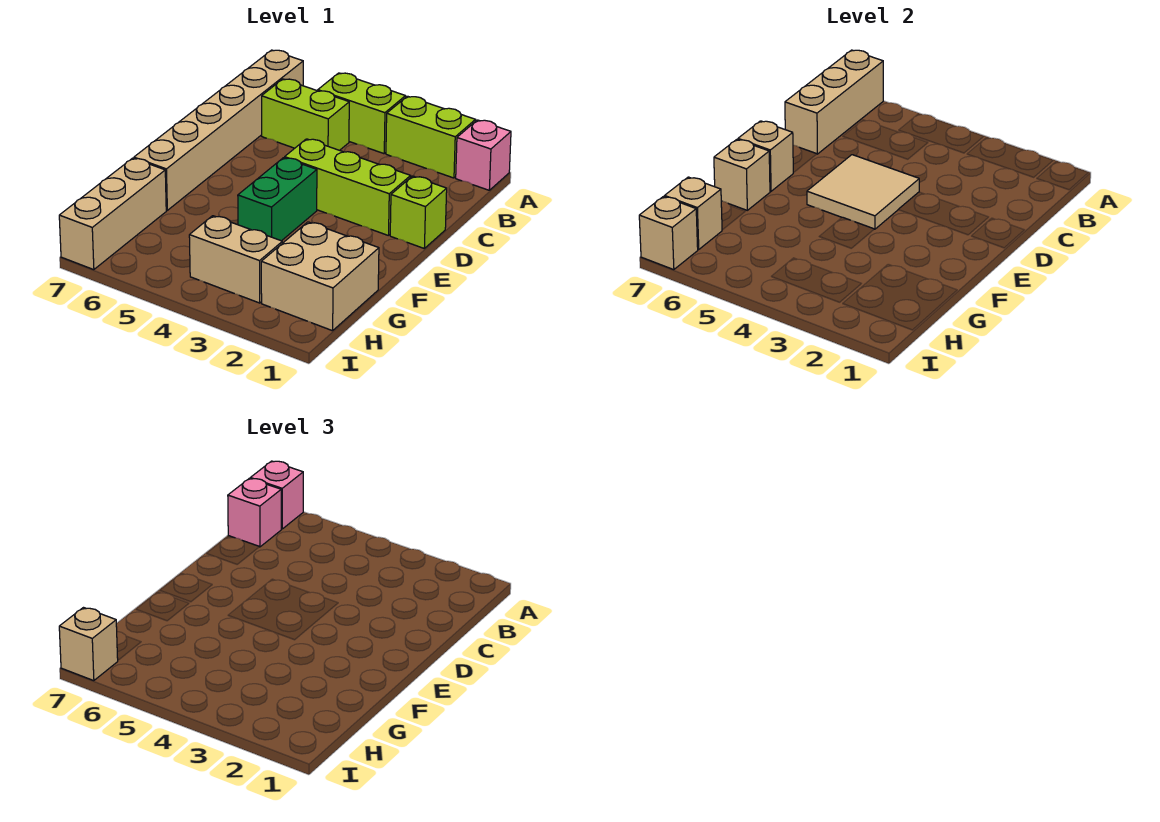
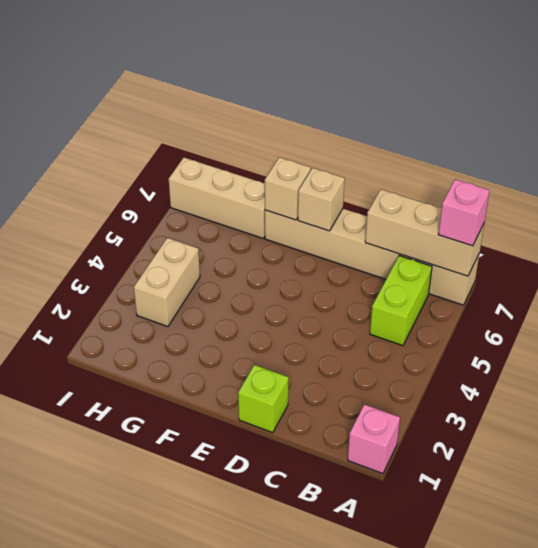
none -> lime 1x2 brick [386,96,475,178]
none -> lime 1x2 brick [318,73,406,154]
none -> lime 1x3 brick [285,139,411,236]

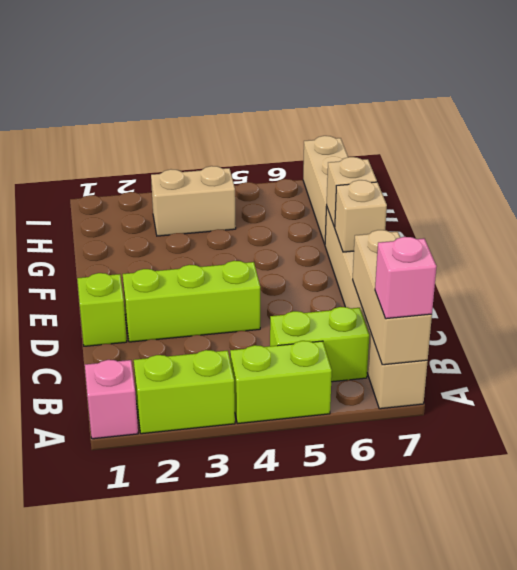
none -> green 1x2 brick [238,158,317,241]
none -> tan 2x2 brick [261,222,379,331]
none -> tan 2x2 tile [807,155,919,229]

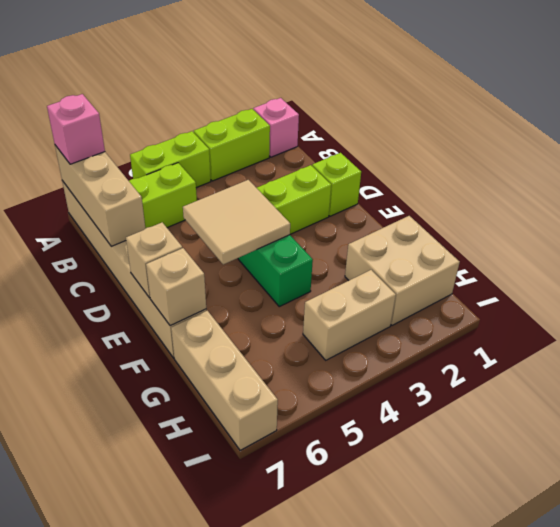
none -> tan 1x1 brick [665,177,722,249]
none -> tan 1x1 brick [639,197,698,270]
none -> pink 1x1 brick [228,478,281,547]

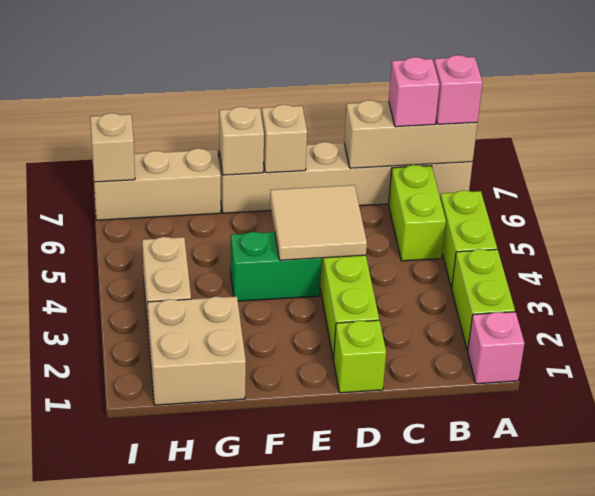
none -> tan 1x1 brick [665,177,722,249]
none -> tan 1x1 brick [59,608,118,681]

